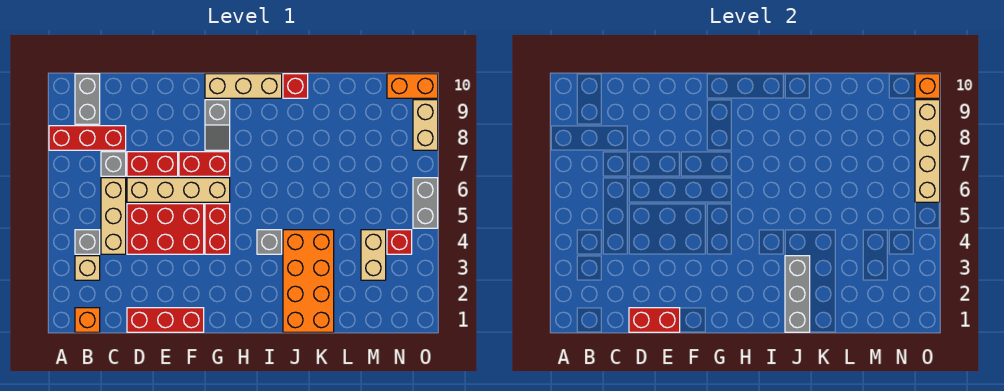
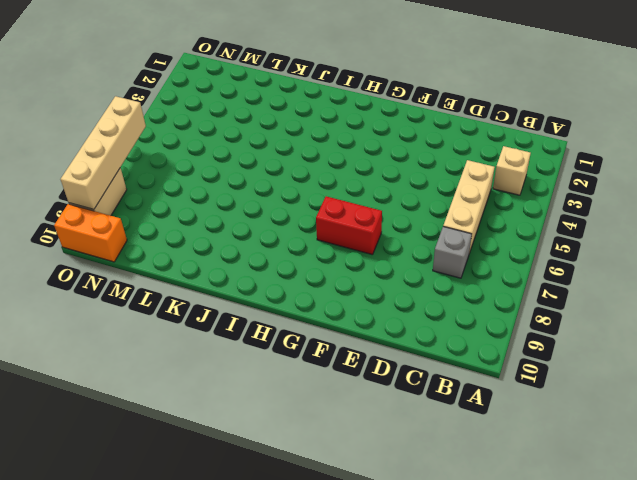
none -> red 1x3 brick [49,126,126,150]
none -> orange 1x1 brick [75,308,100,332]
none -> grey 1x1 brick [75,230,100,254]

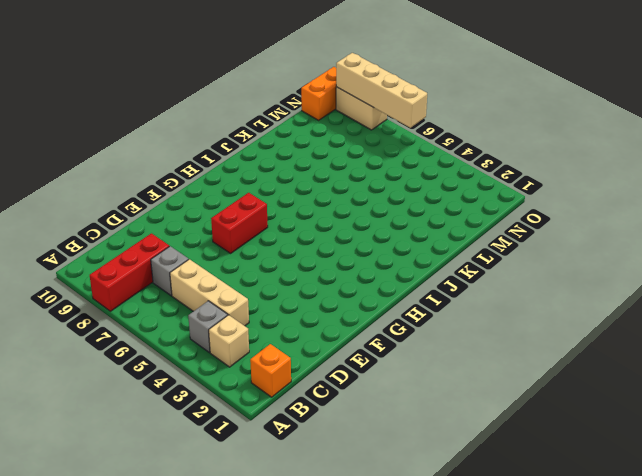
none -> grey 1x2 brick [75,74,100,124]
none -> red 1x3 brick [127,308,204,332]
none -> red 2x3 brick [127,204,204,254]

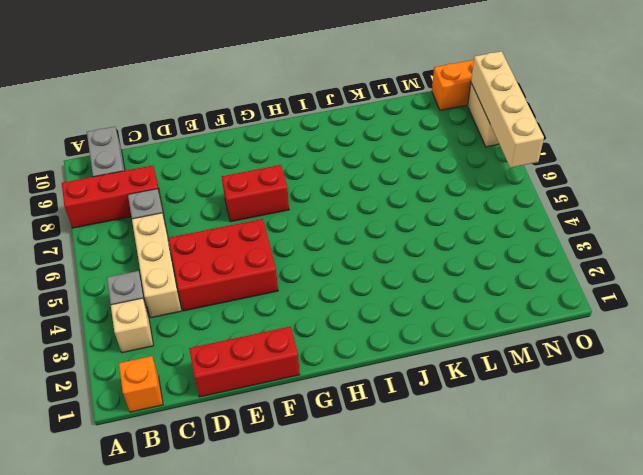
none -> tan 1x4 brick [127,178,230,202]
none -> red 1x2 brick [127,152,178,176]
none -> red 1x2 brick [205,204,230,254]

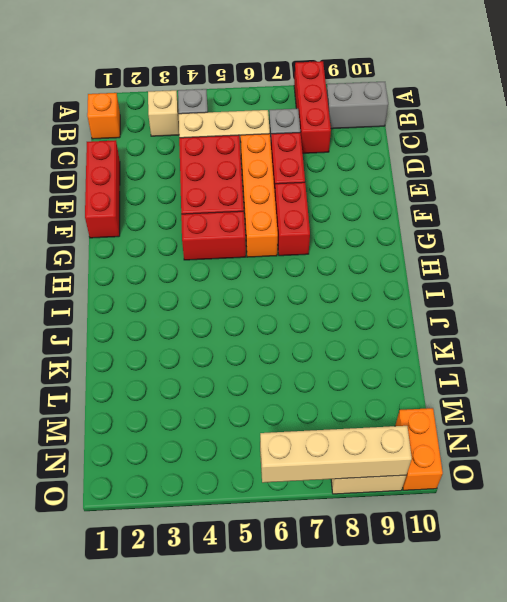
orange 1x4 brick [241,134,278,257] -> tan 1x4 brick [127,178,230,202]
none -> grey 1x2 slope [205,100,230,150]
none -> tan 1x3 brick [205,74,282,98]
none -> grey 1x1 brick [257,230,282,254]

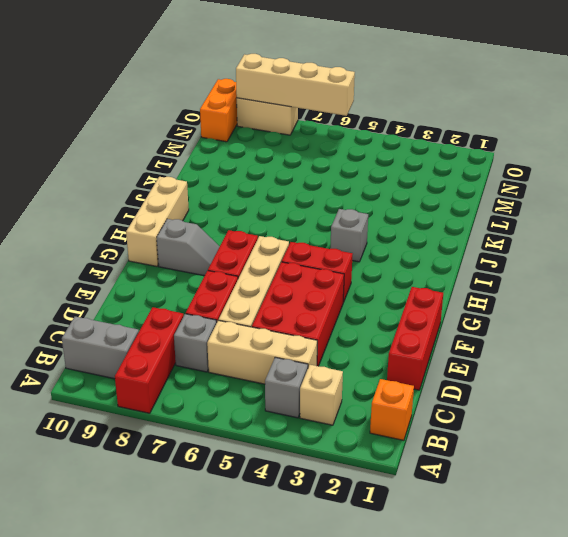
none -> orange 2x4 brick [283,230,334,332]
none -> red 1x1 brick [283,74,308,98]
none -> tan 1x2 brick [361,230,386,280]

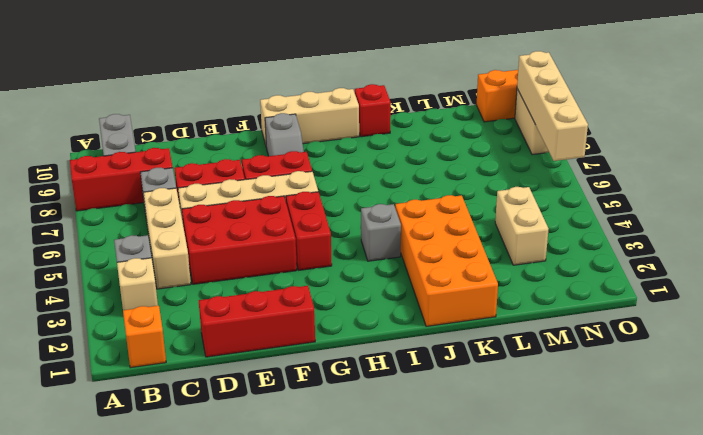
none -> red 1x1 brick [387,230,412,254]
none -> grey 1x2 brick [413,178,438,228]
none -> red 1x2 brick [629,308,680,332]

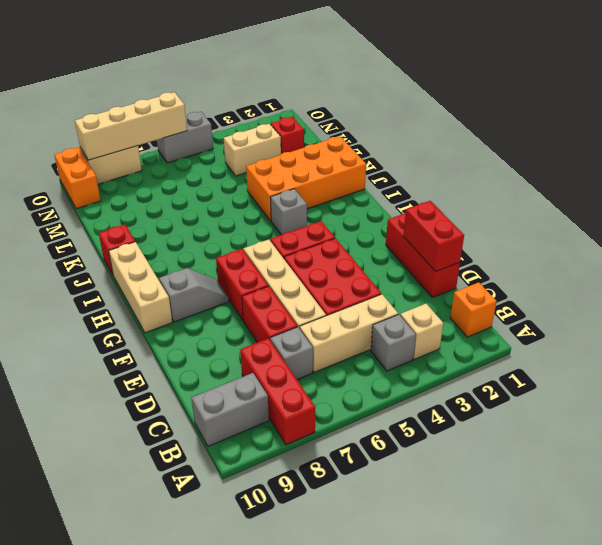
red 1x1 brick [271,117,304,154] -> red 1x1 brick moved to [387,230,412,254]
none -> grey 1x3 brick [785,256,810,332]
none -> orange 1x1 brick [915,74,940,98]

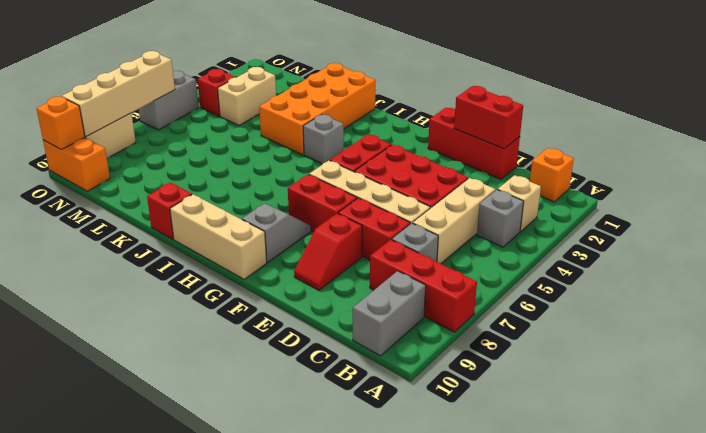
red 1x2 slope [294,213,362,290] -> none
none -> grey 1x3 brick [785,256,810,332]

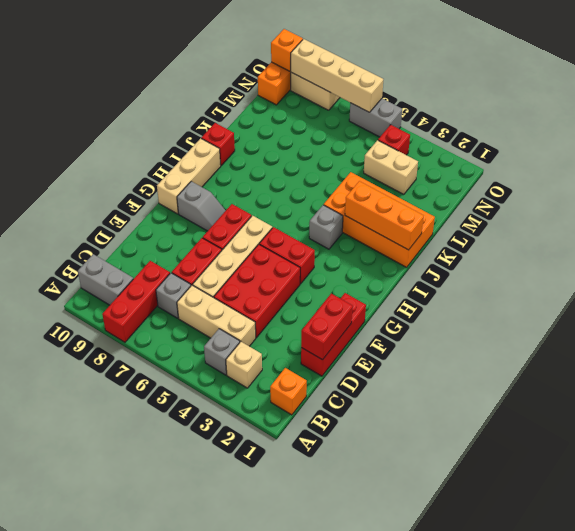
orange 1x3 brick [345,181,424,250] -> grey 1x3 brick [785,256,810,332]

